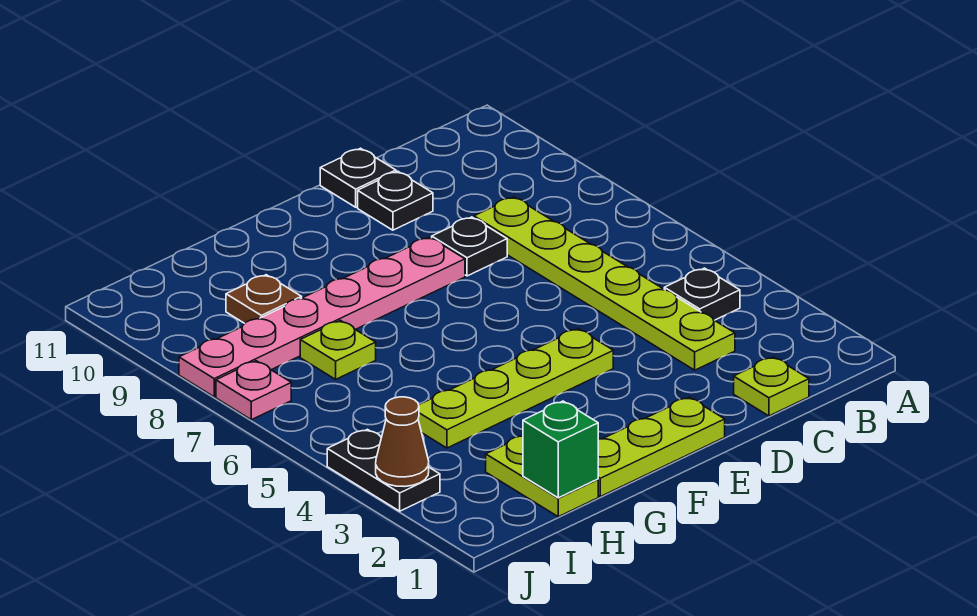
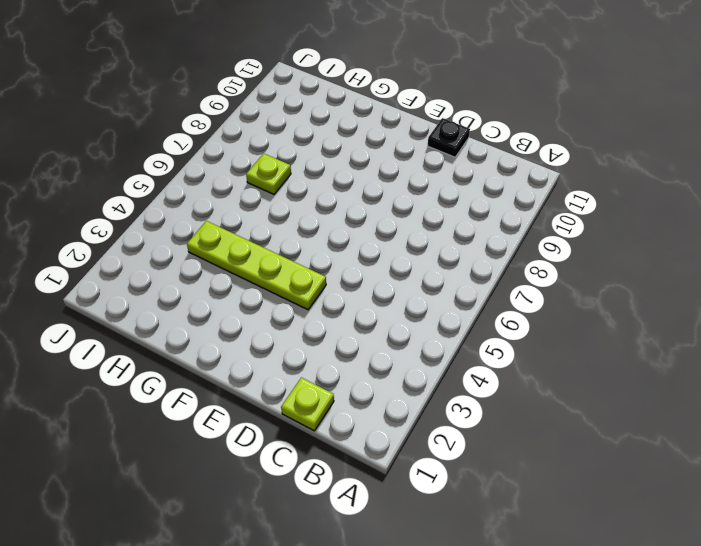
none -> black 1x1 plate [664,268,740,320]
none -> lime 1x6 plate [474,197,735,370]
none -> black 1x1 plate [432,217,507,276]

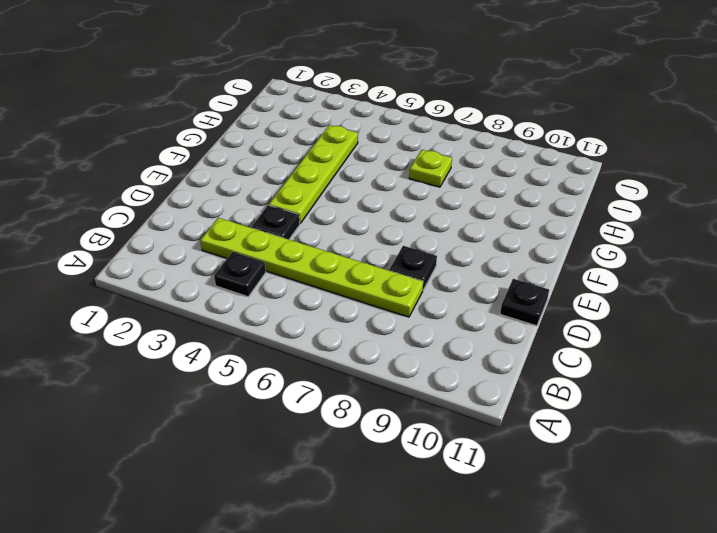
black 1x1 plate [252,205,300,239] -> black 1x1 plate moved to [358,171,433,230]
none -> lime 1x1 plate [734,357,809,416]
none -> lime 1x3 plate [598,397,725,497]
none -> pink 1x6 plate [179,237,465,397]

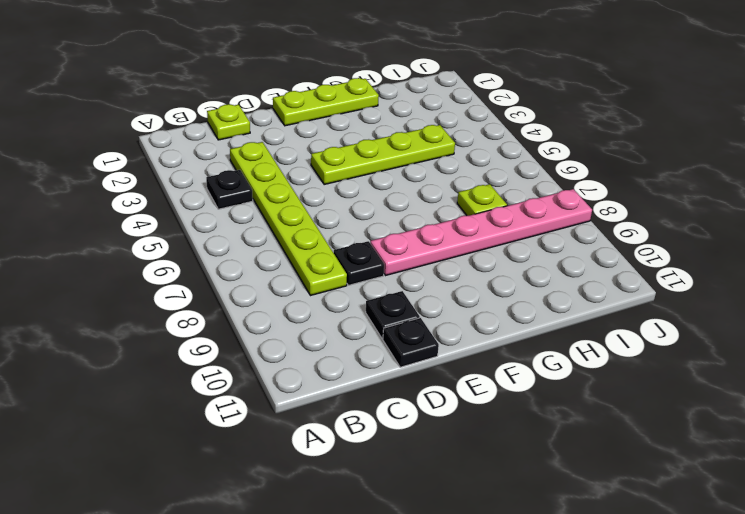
none -> lime 1x2 plate [486,436,598,517]
none -> brown 1x1 plate [226,275,302,323]
none -> black 1x2 plate [327,429,440,511]

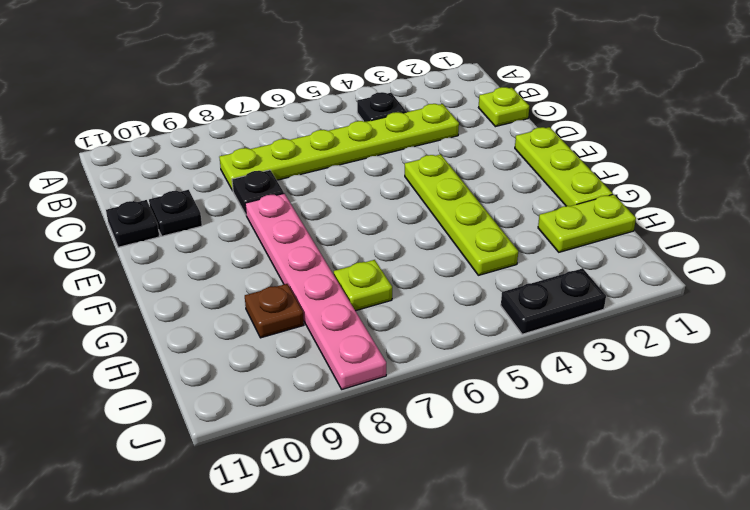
none -> pink 1x1 plate [216,361,291,420]
none -> green 1x1 brick [523,401,598,498]
none -> brown 1x1 cone [376,397,429,487]

